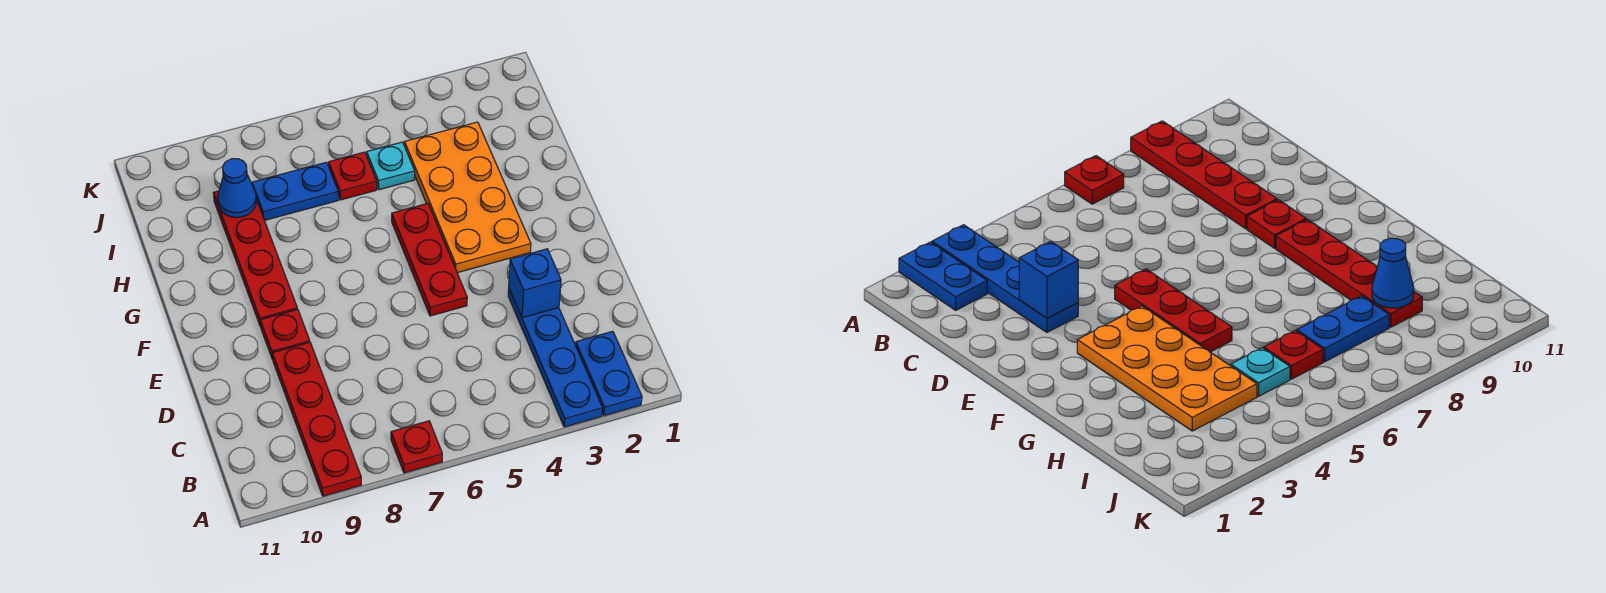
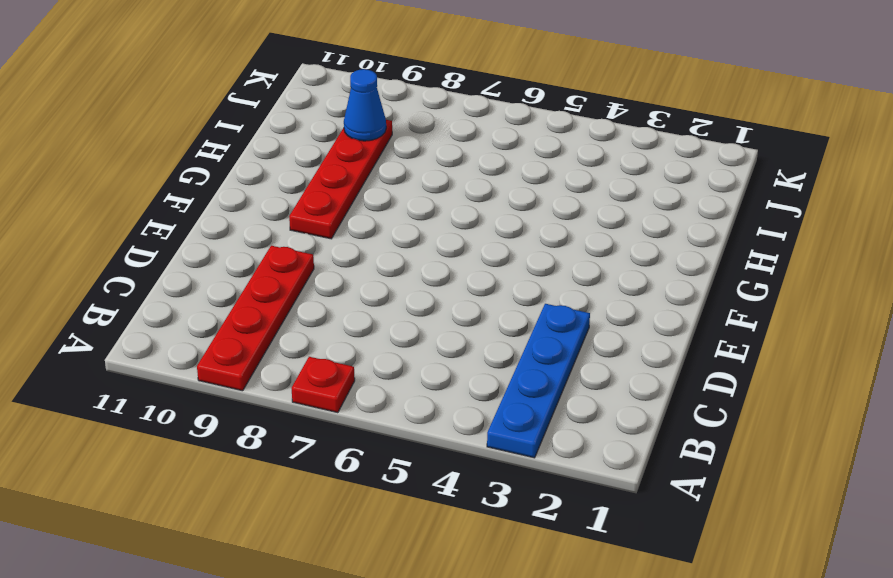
none -> blue 1x2 plate [576,331,642,416]
none -> red 1x3 plate [392,203,467,316]
none -> red 1x1 plate [260,309,310,360]

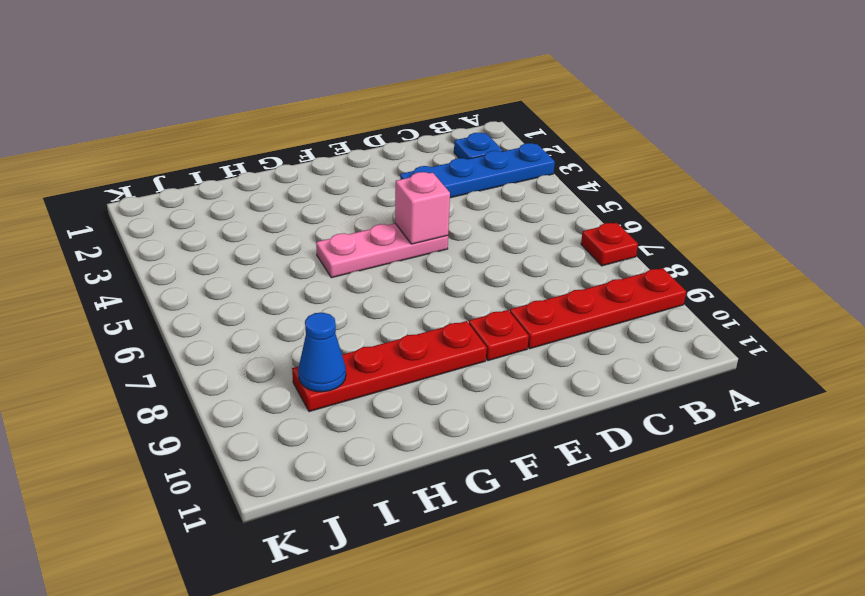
blue 1x1 plate [454,133,503,159] -> blue 1x2 plate [576,331,642,416]
pink 1x3 plate [316,223,448,278] -> red 1x3 plate [392,203,467,316]
pink 1x1 brick [395,172,450,244] -> none
none -> orange 2x4 plate [404,122,531,273]
none -> cyan 1x1 plate [367,142,415,190]
none -> red 1x1 plate [329,152,377,200]

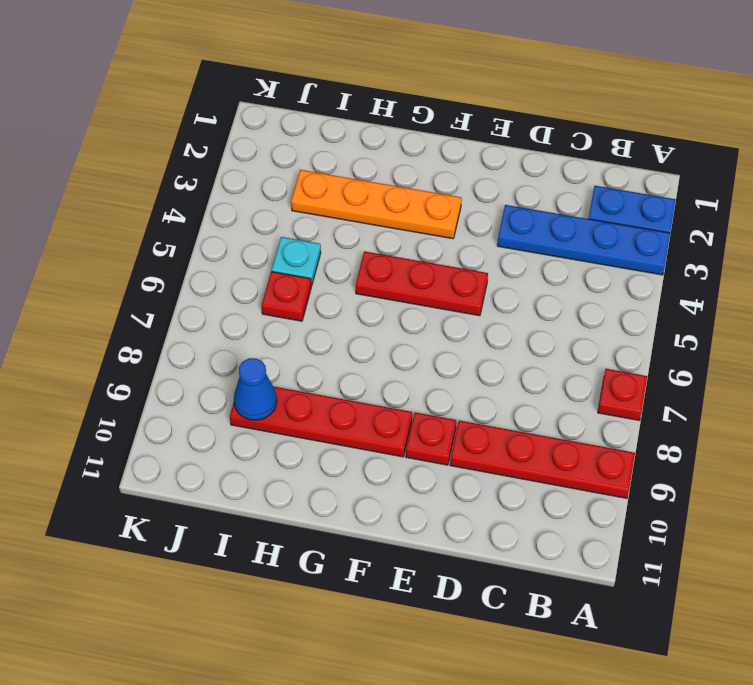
orange 1x4 plate [291,170,462,239] -> orange 2x4 plate [404,122,531,273]
none -> blue 1x2 plate [252,162,339,220]
none -> blue 1x1 brick [509,249,561,318]

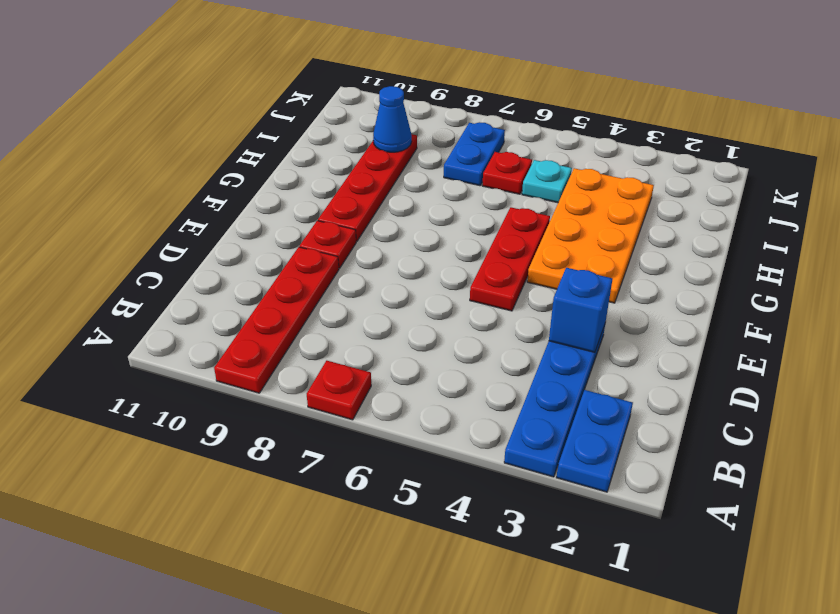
blue 1x2 plate [444,122,505,186] -> blue 1x2 plate turned to [252,162,339,220]

